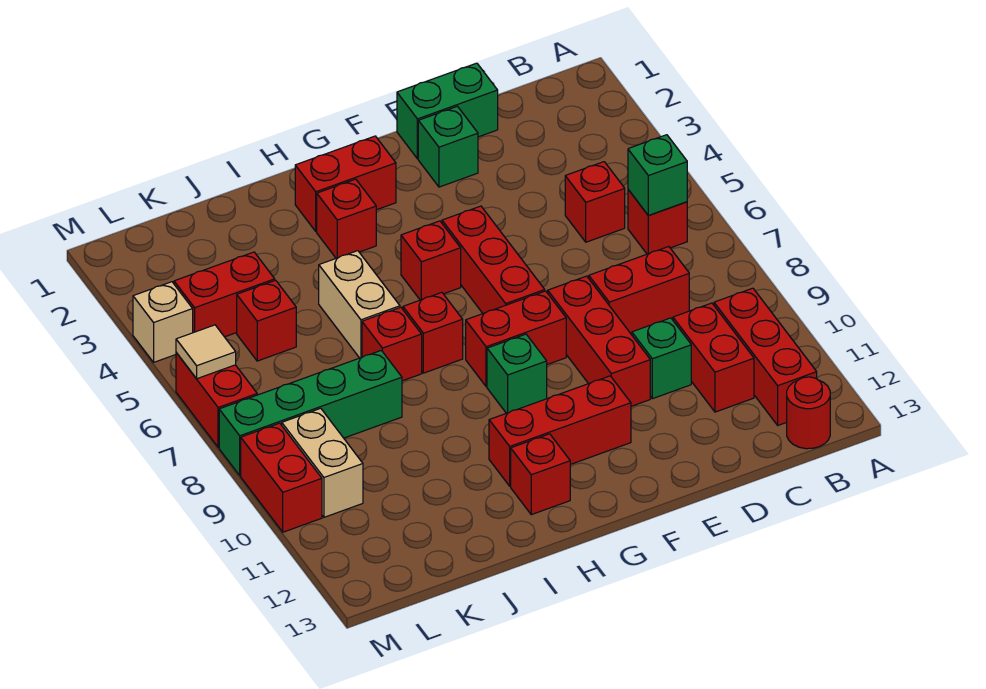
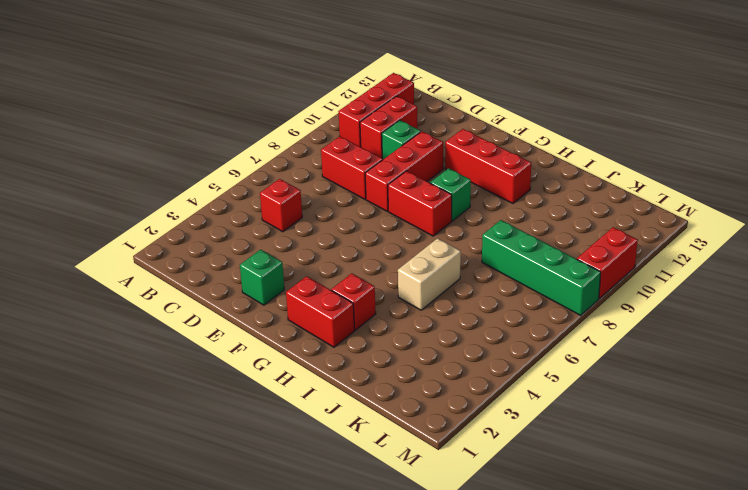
none -> red 1x1 brick [628,190,687,254]
none -> red 1x1 round brick [787,377,830,449]
none -> green 1x2 brick [397,63,498,159]
none -> red 1x3 brick [442,206,545,313]

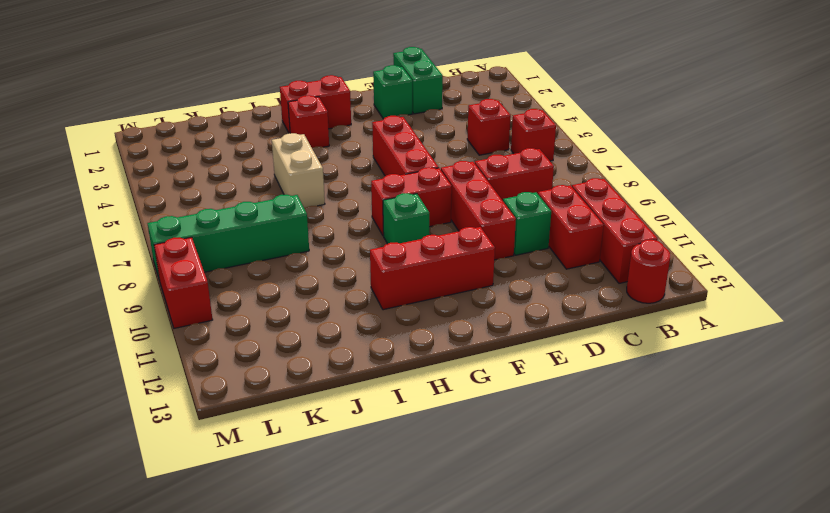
green 1x2 brick [393,47,443,114] -> green 1x2 brick turned to [397,63,498,159]
none -> red 1x1 brick [401,221,461,300]
none -> red 1x1 brick [403,292,463,373]
none -> red 1x1 brick [511,434,570,515]
none -> red 1x1 brick [362,307,422,381]

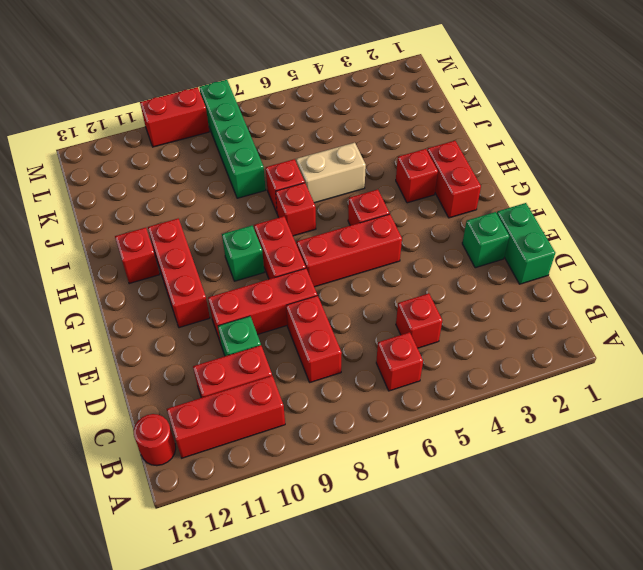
none -> red 1x2 brick [174,252,275,337]
none -> red 1x1 brick [237,280,296,361]
none -> tan 1x2 brick [282,408,363,517]
none -> tan 1x1 brick [133,282,193,362]

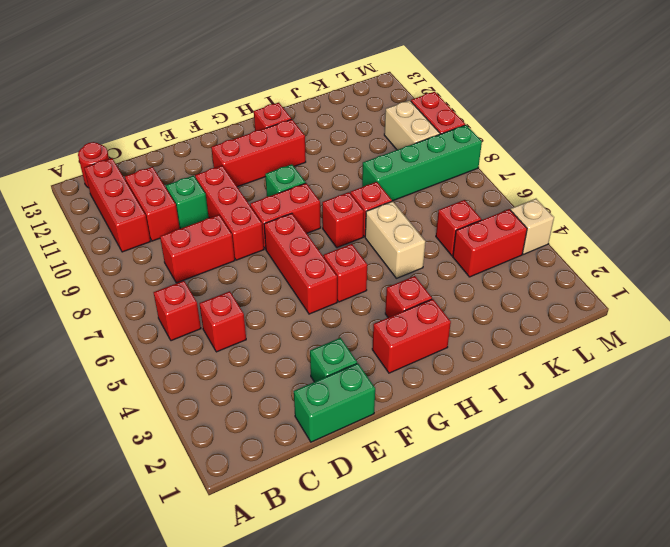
none -> red 1x2 brick [176,353,257,447]
none -> green 1x1 brick [628,135,687,216]
none -> tan 1x1 tile [176,325,236,379]

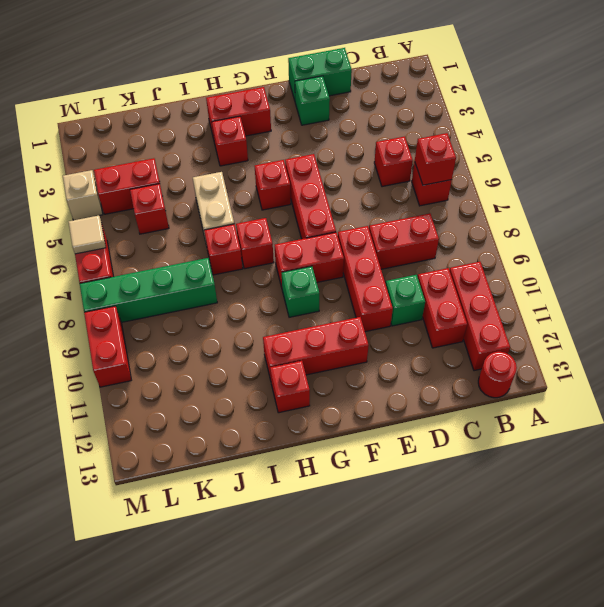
red 1x1 brick [415,133,456,185] -> green 1x1 brick [628,135,687,216]
none -> tan 1x2 brick [282,408,363,517]

